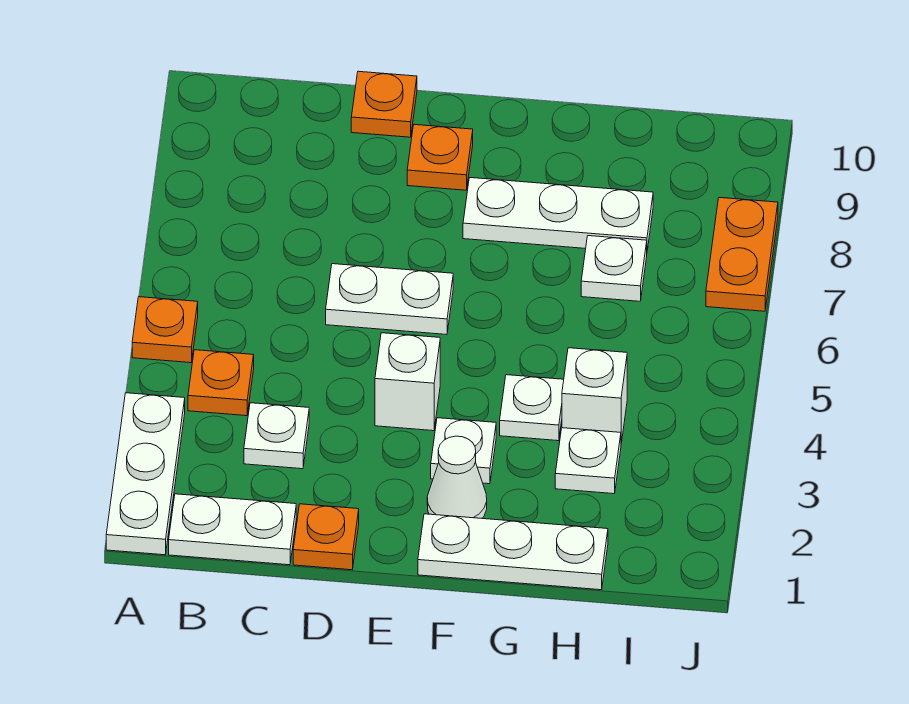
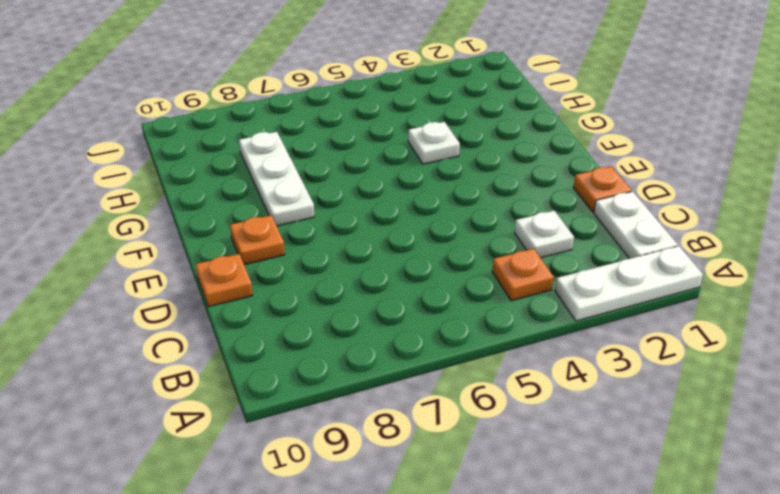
none -> orange 1x1 plate [132,297,198,363]
none -> white 1x2 plate [326,264,453,335]
none -> white 1x1 brick [375,333,440,431]

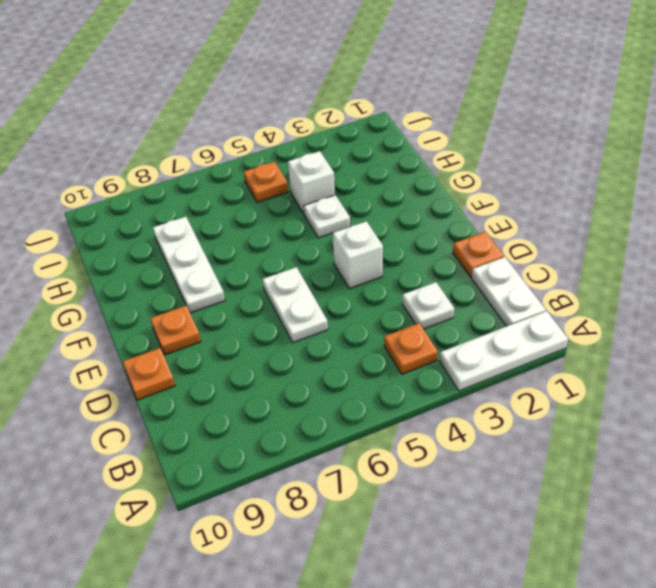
orange 1x1 plate [244,162,288,202] -> orange 1x1 plate moved to [132,297,198,363]
none -> white 1x3 plate [418,514,608,590]
none -> white 1x1 cone [427,436,487,518]
none -> white 1x1 plate [431,418,496,484]

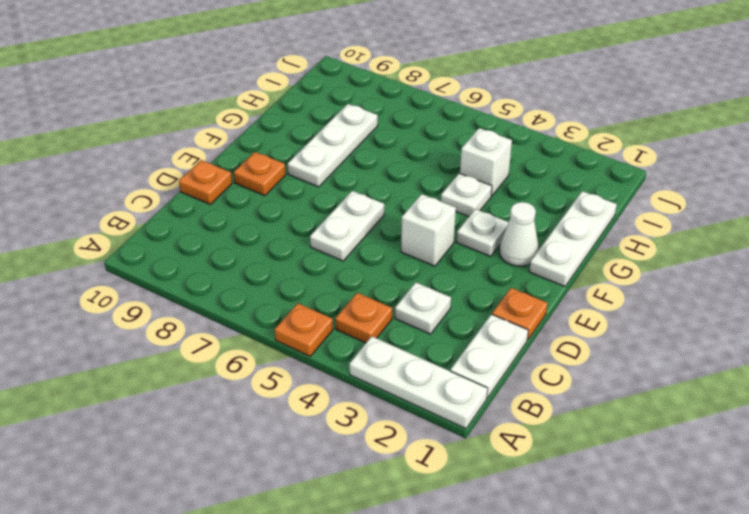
none -> white 1x1 plate [555,428,621,494]
none -> white 1x1 plate [581,236,647,301]
none -> orange 1x2 plate [706,198,778,311]

